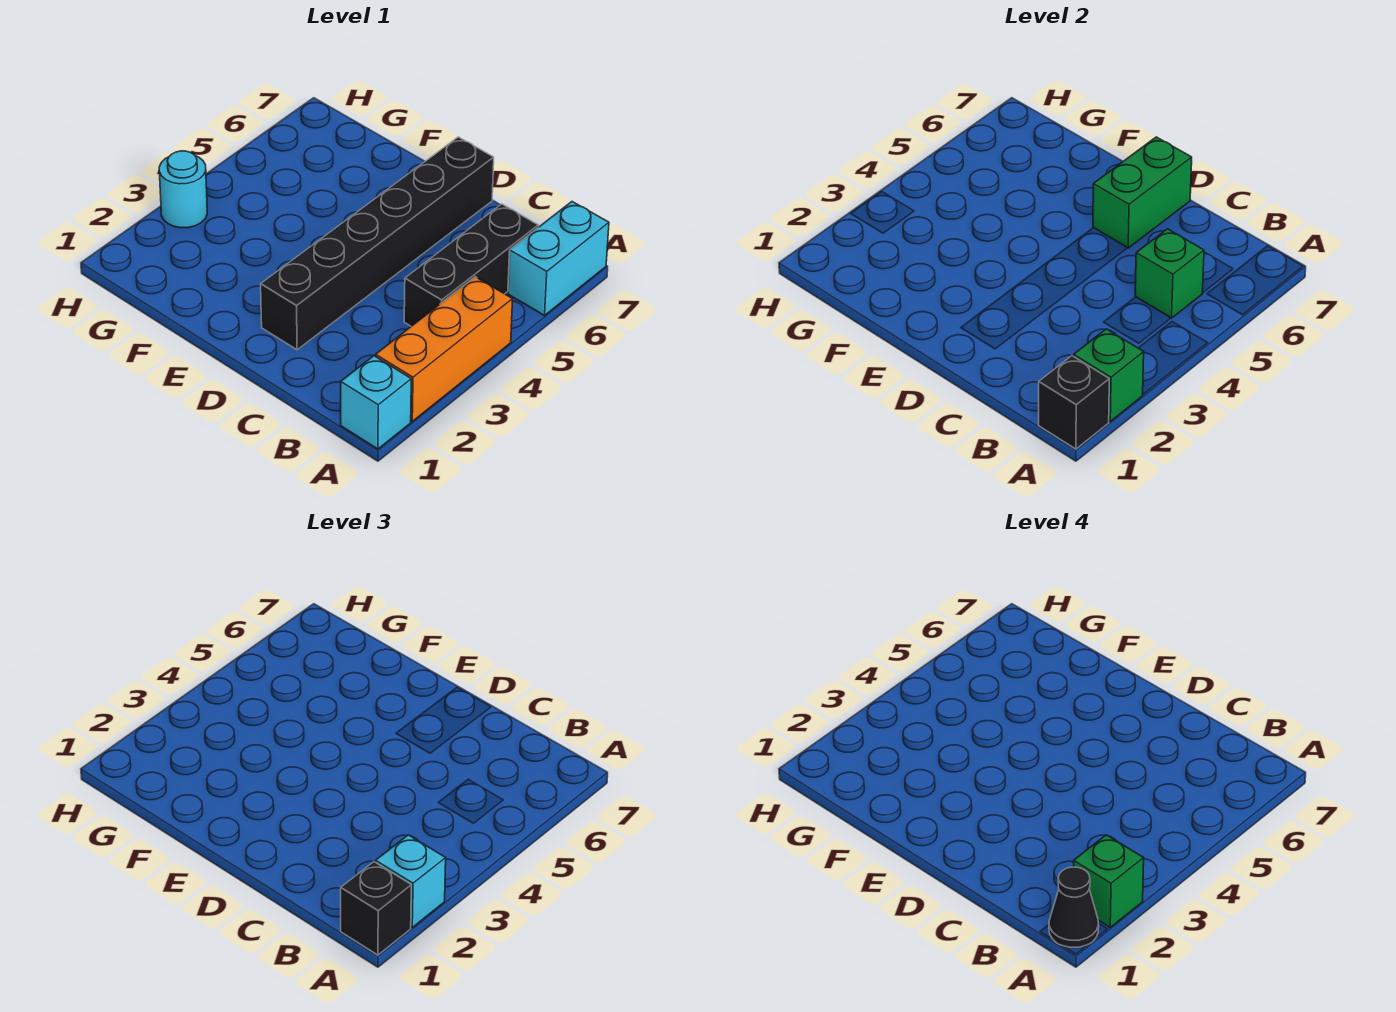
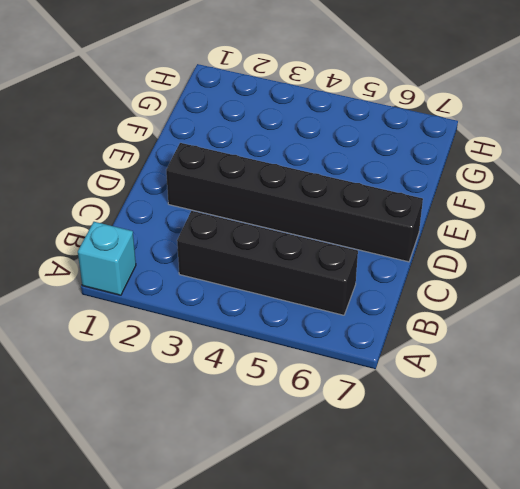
black 1x4 brick [177,211,358,315] -> black 1x3 brick [404,204,538,326]
none -> orange 1x3 brick [376,277,513,421]
none -> cyan 1x2 brick [508,202,609,315]
none -> cyan 1x1 round brick [159,151,207,228]

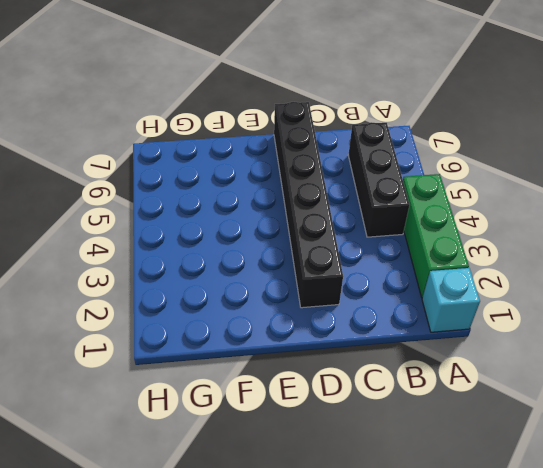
green 1x3 brick [403,174,469,297] -> orange 1x3 brick [376,277,513,421]
none -> cyan 1x2 brick [508,202,609,315]
none -> cyan 1x1 round brick [159,151,207,228]
none -> black 1x1 brick [1039,356,1109,449]

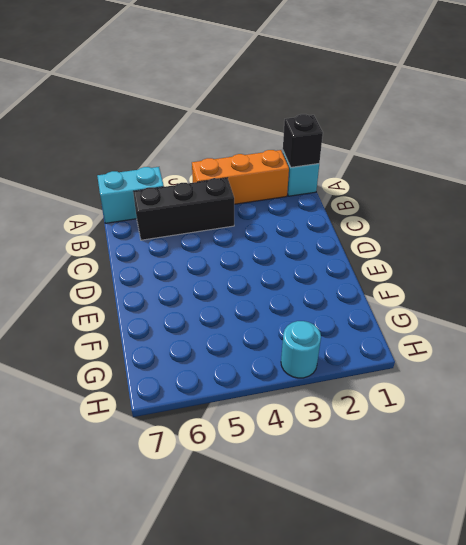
none -> black 1x6 brick [261,137,494,350]
none -> green 1x1 brick [1074,329,1144,421]
none -> green 1x1 brick [1135,229,1204,318]

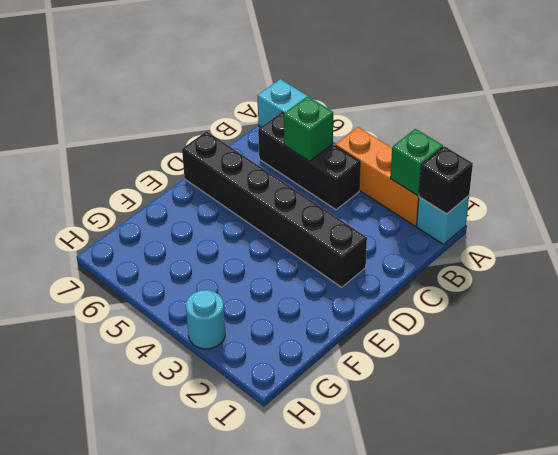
none -> green 1x2 brick [1093,137,1192,248]
none -> black 1x1 brick [341,862,411,955]
none -> cyan 1x1 brick [376,835,446,927]

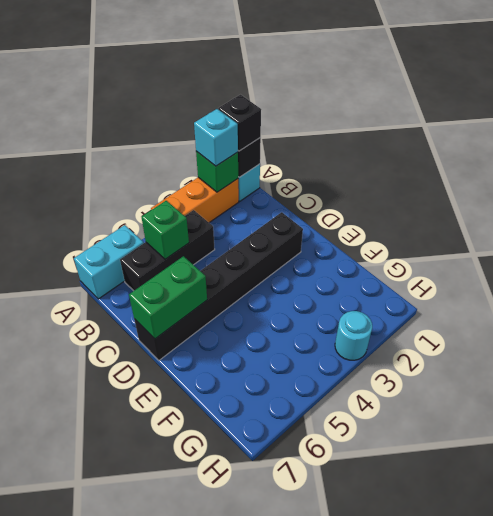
none -> black 1x1 cone [1049,867,1099,947]
none -> green 1x1 brick [1074,835,1144,927]

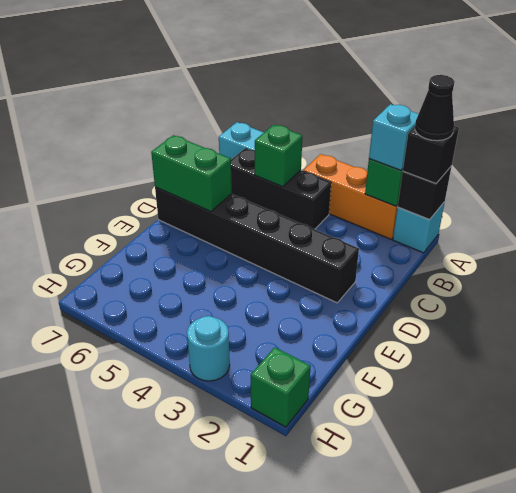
green 1x1 brick [251,347,311,427] -> green 1x1 brick moved to [1074,835,1144,927]

